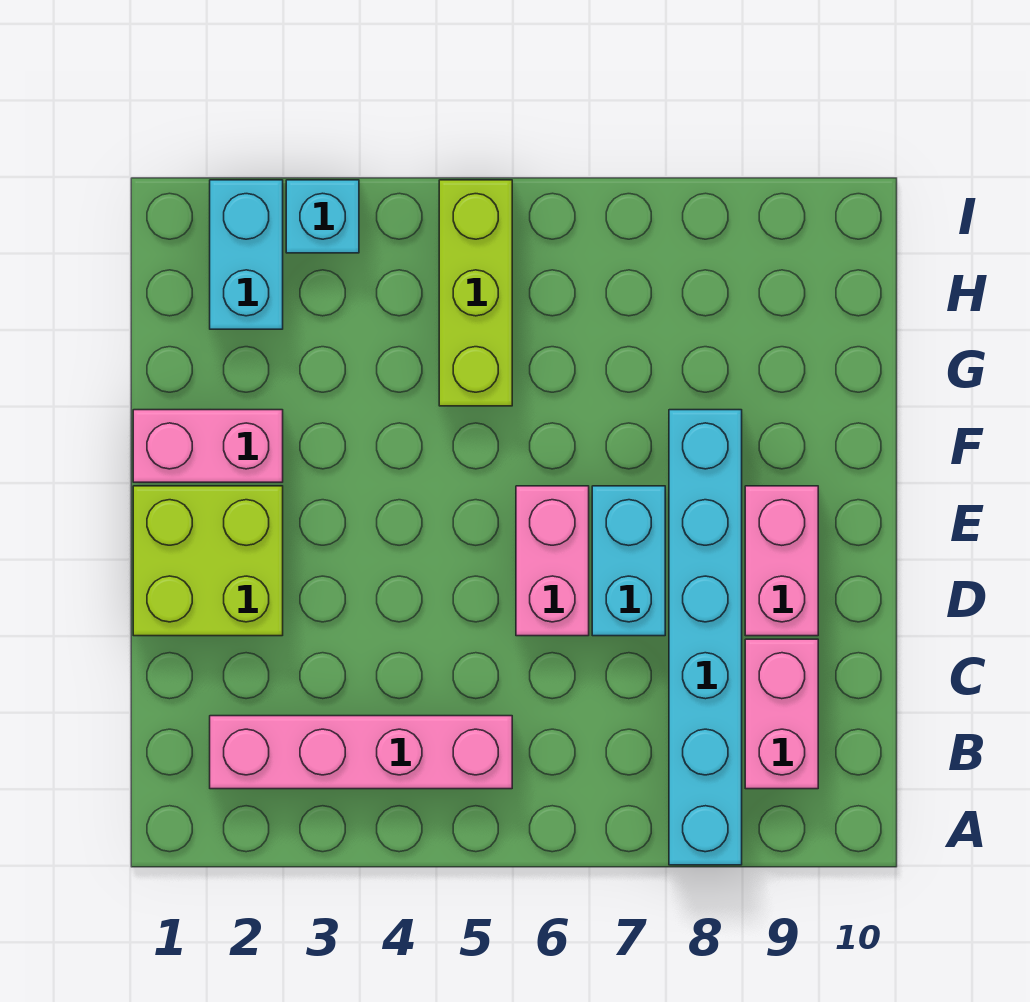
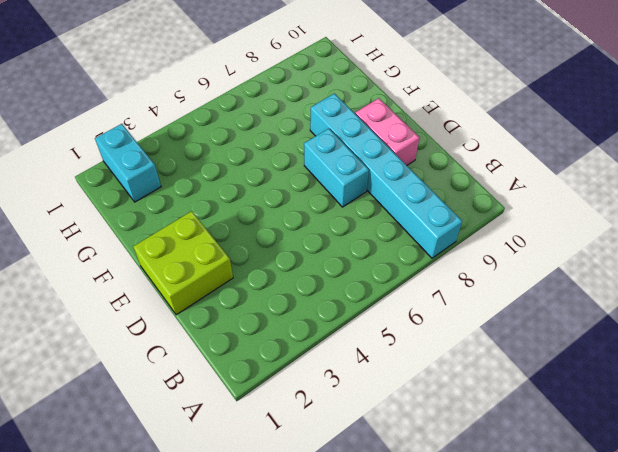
none -> pink 1x4 brick [210,716,512,789]
none -> pink 1x2 brick [745,639,818,789]

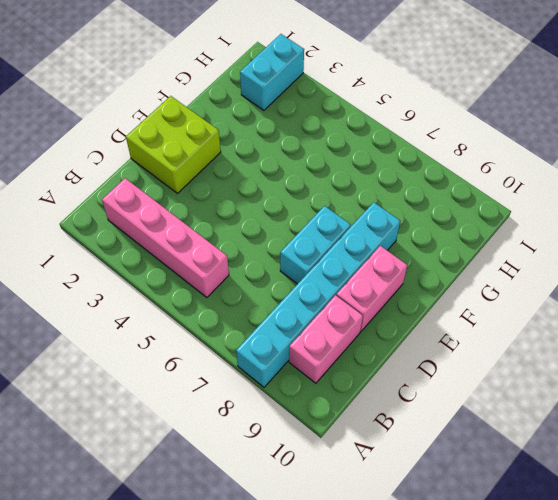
none -> pink 1x2 brick [516,486,589,636]
none -> pink 1x2 brick [133,410,283,482]

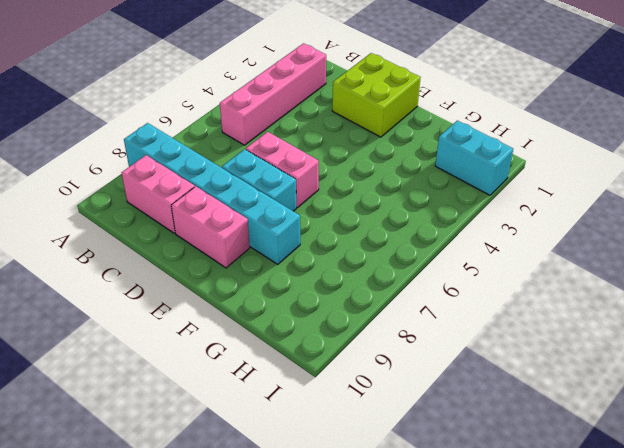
none -> pink 1x2 brick [133,410,283,482]
none -> lime 1x3 brick [439,180,512,406]

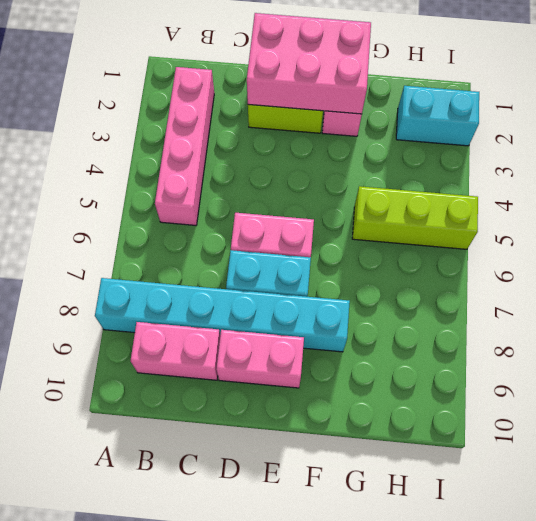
pink 2x3 brick [247,13,371,114] -> none
none -> cyan 1x1 brick [286,180,359,253]

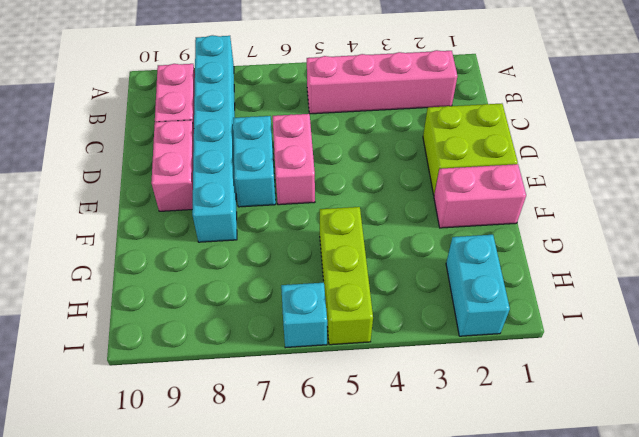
cyan 1x1 brick [281,283,327,348] -> cyan 1x1 brick moved to [286,180,359,253]

